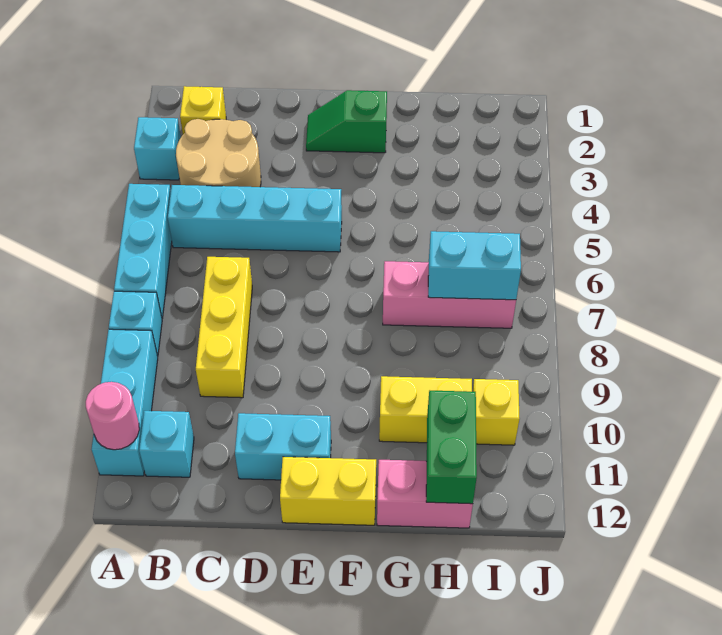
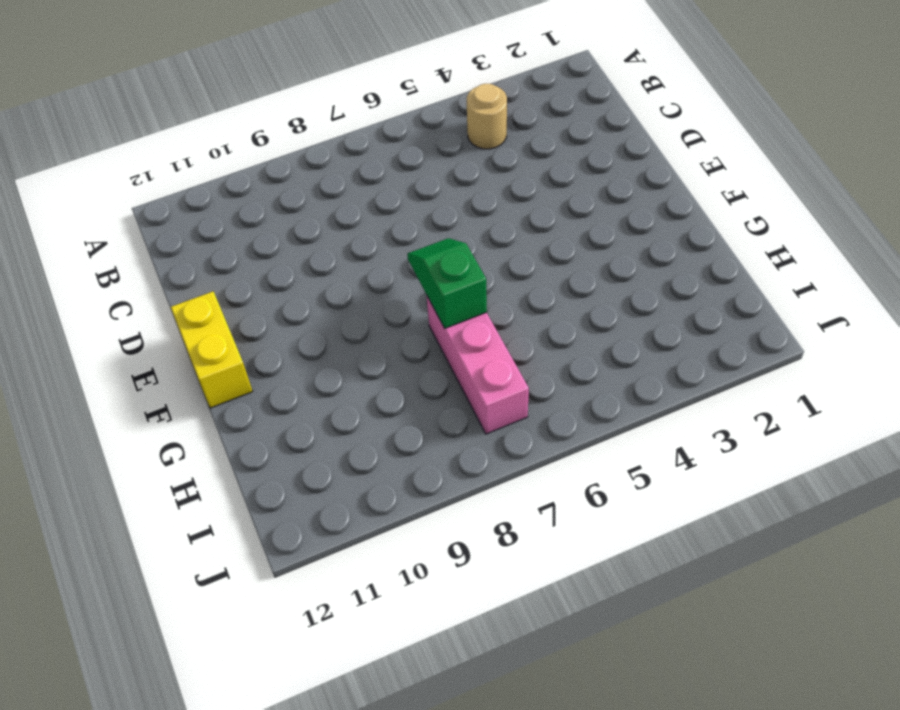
tan 1x1 round brick [467,84,507,149] -> tan 2x2 round brick [176,119,261,187]
green 1x2 slope [407,238,487,328] -> green 1x2 slope moved to [306,90,387,153]
none -> cyan 1x1 brick [134,117,181,180]
none -> cyan 1x3 brick [114,184,172,318]
none -> cyan 1x1 brick [109,291,162,356]

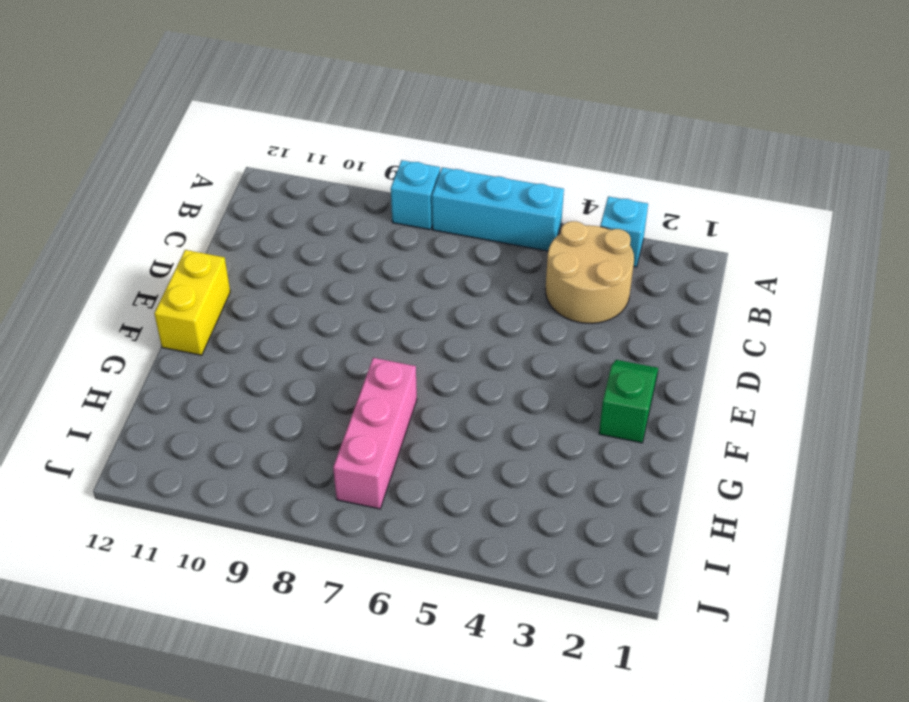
none -> cyan 1x3 brick [92,329,158,476]
none -> yellow 1x1 brick [180,86,226,134]
none -> cyan 1x4 brick [168,185,342,252]

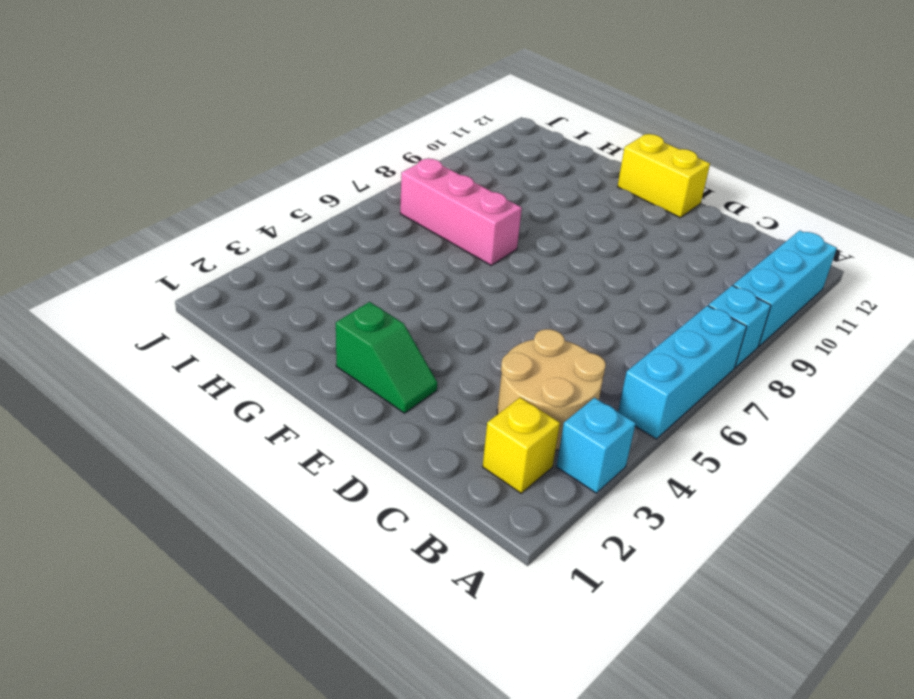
none -> cyan 1x4 brick [168,185,342,252]
none -> cyan 1x1 brick [139,411,194,477]
none -> yellow 1x3 brick [196,257,252,398]

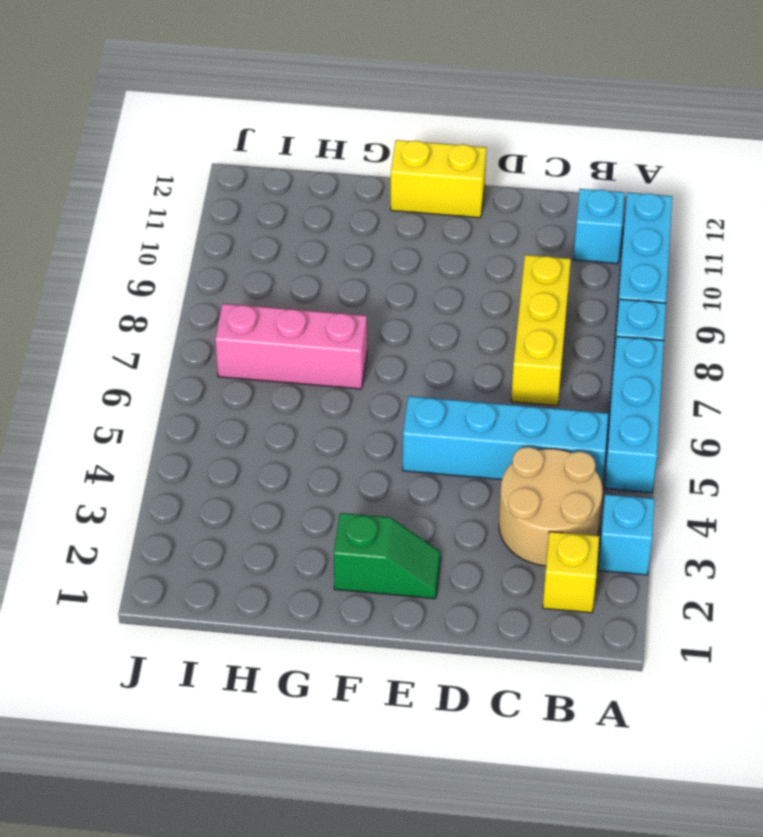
none -> cyan 1x2 brick [235,413,331,480]
none -> yellow 1x2 brick [379,376,472,443]
none -> pink 1x2 brick [377,460,473,528]

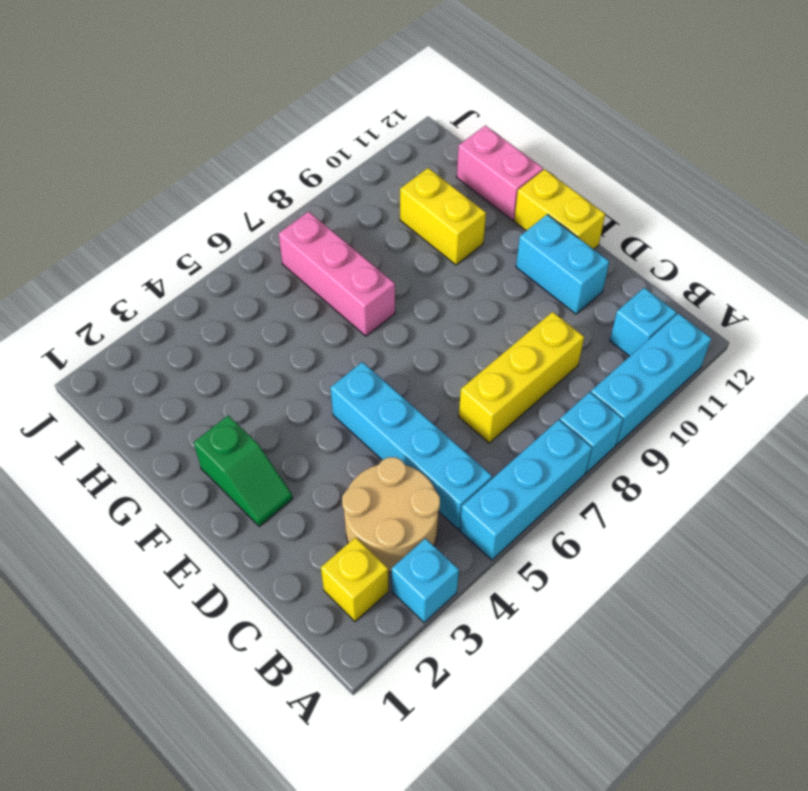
none -> yellow 1x1 brick [473,379,520,445]
none -> pink 1x1 round brick [86,382,139,450]
none -> cyan 1x2 brick [428,231,521,300]

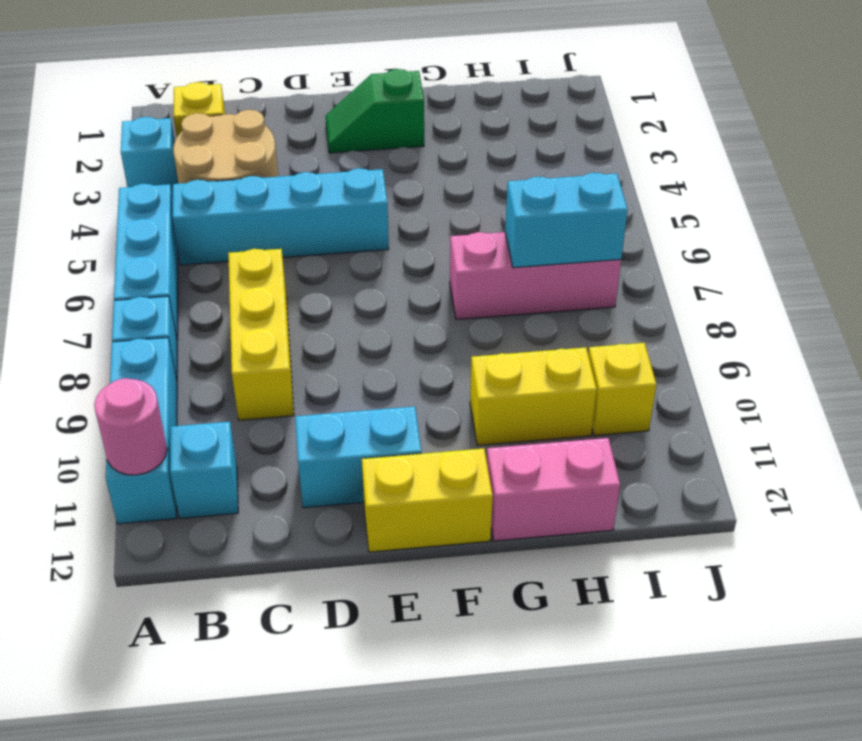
none -> green 1x2 brick [426,391,477,504]

